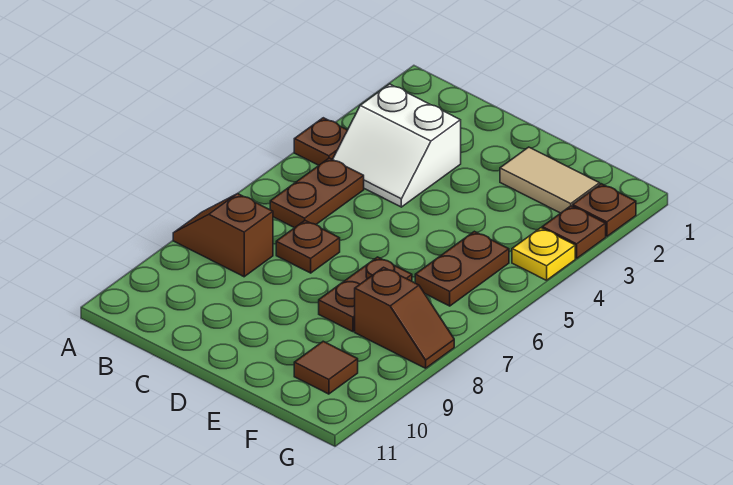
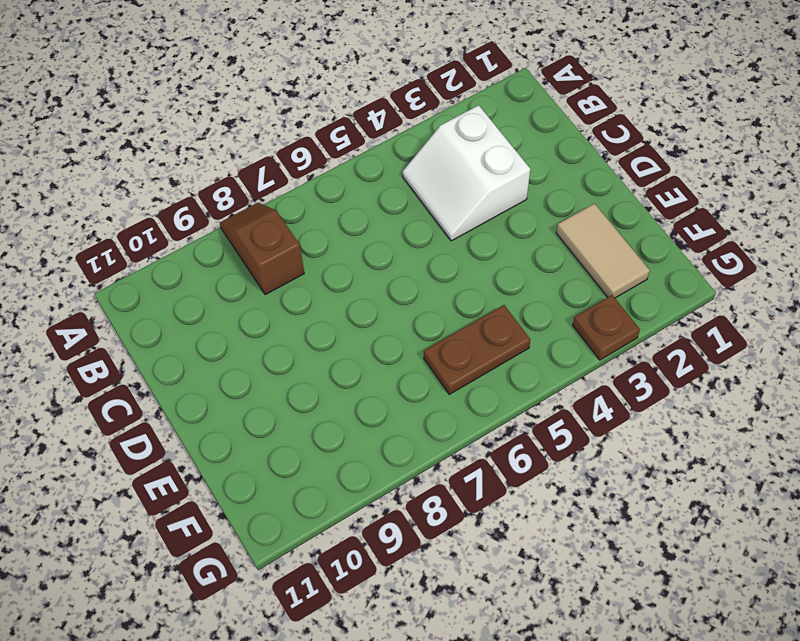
none -> brown 1x1 plate [294,118,347,165]
none -> brown 1x2 plate [270,158,364,228]
none -> brown 1x1 plate [276,221,340,273]

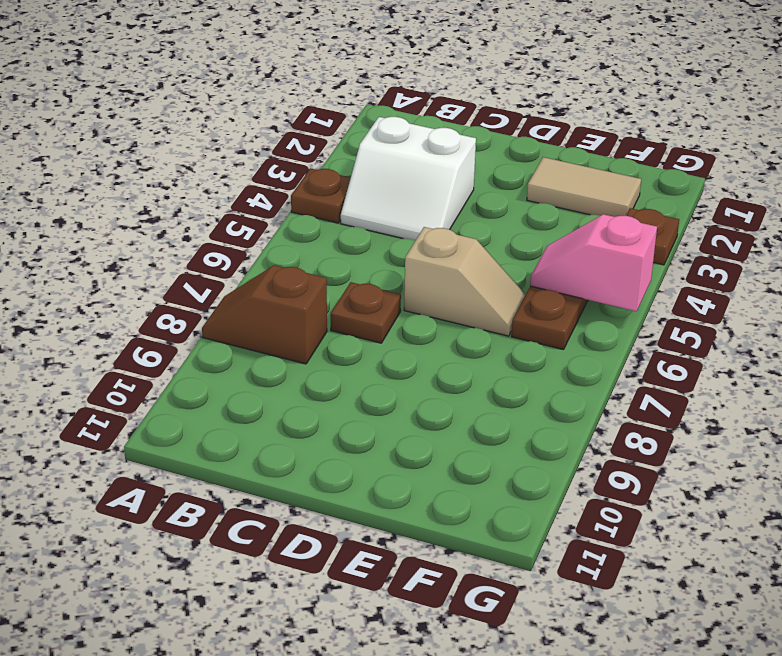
tan 1x2 slope [404,227,526,336] -> none
pink 1x2 slope [530,214,657,311] -> none
none -> brown 1x2 plate [270,158,364,228]
none -> brown 1x2 plate [319,257,412,332]
none -> brown 1x2 slope [355,267,454,368]

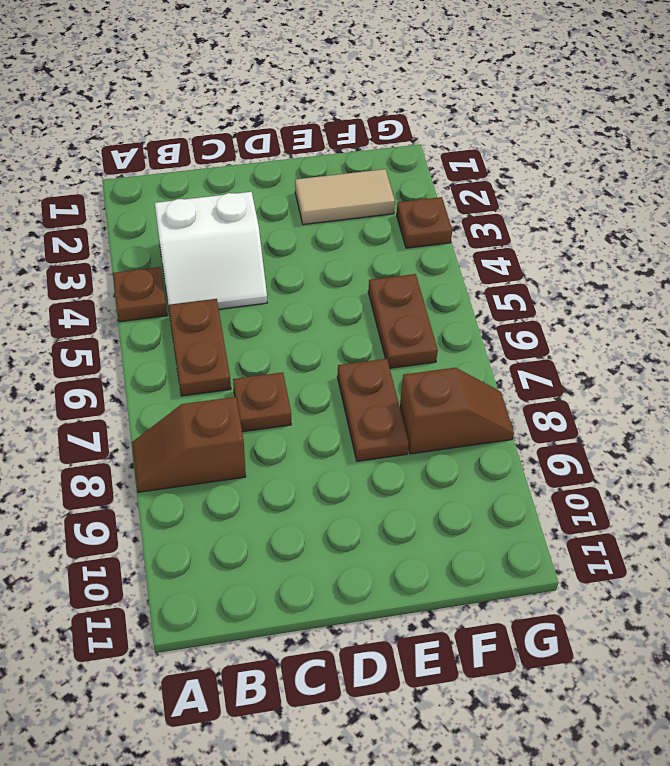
none -> brown 1x1 tile [294,341,358,394]
none -> brown 1x1 plate [573,184,636,236]
none -> yellow 1x1 plate [512,228,575,280]

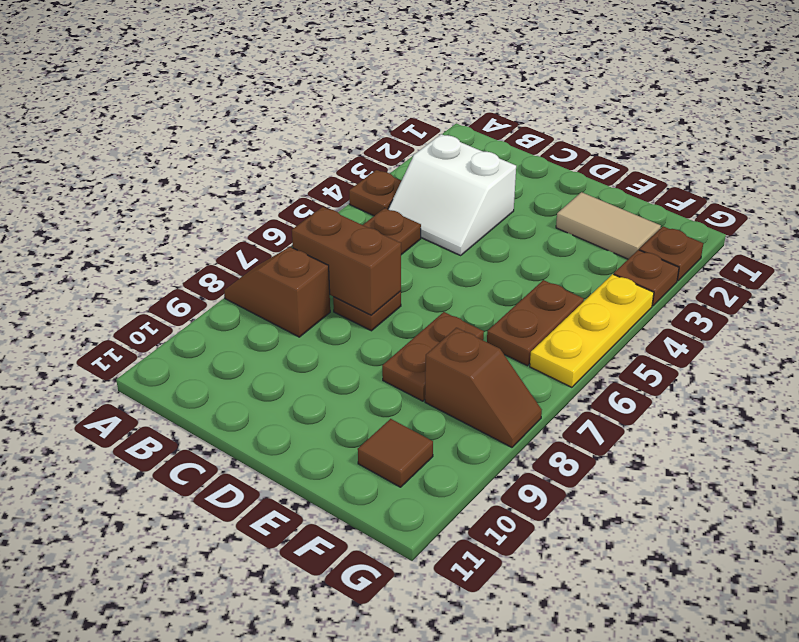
brown 1x2 brick [292,207,401,315] -> none
yellow 1x3 plate [530,274,654,387] -> yellow 1x1 plate [512,228,575,280]

